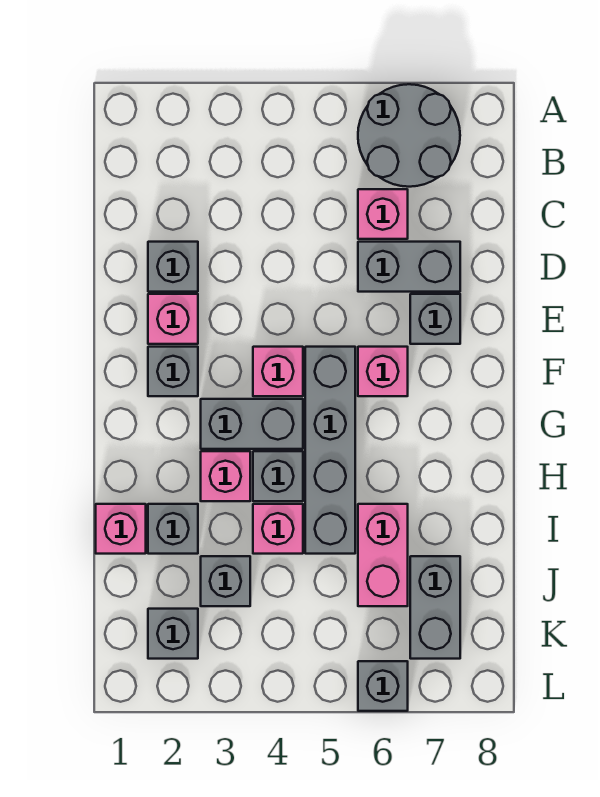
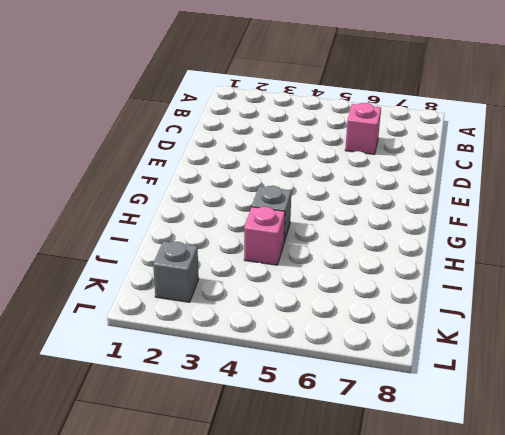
none -> grey 2x2 round brick [358,84,460,187]
none -> grey 1x1 brick [148,242,198,292]
none -> grey 1x2 brick [358,242,460,292]

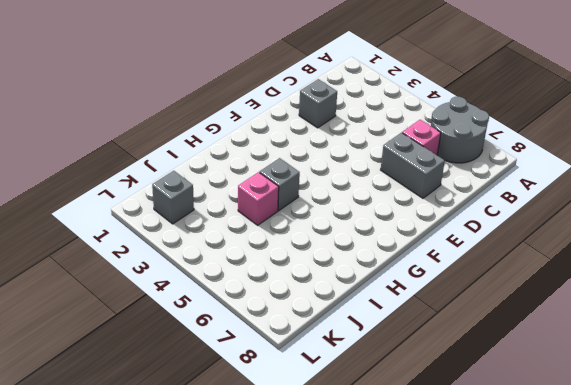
none -> pink 1x1 brick [148,294,198,344]
none -> grey 1x1 brick [410,294,460,344]
none -> grey 1x1 brick [148,347,198,396]

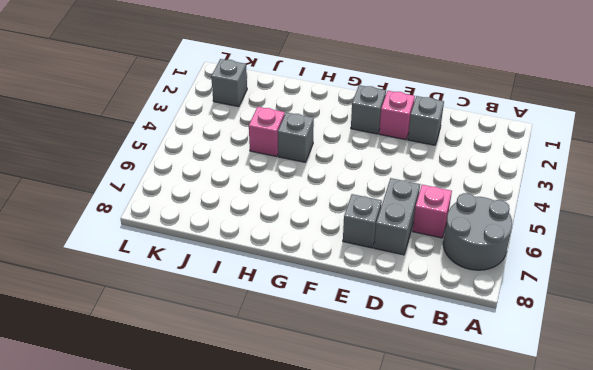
none -> pink 1x1 brick [253,347,303,396]
none -> grey 1x4 brick [305,347,355,554]
none -> pink 1x1 brick [358,347,408,396]

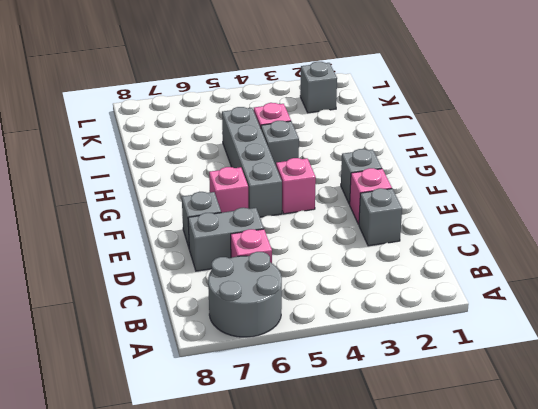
none -> grey 1x2 brick [201,399,303,449]
none -> pink 1x1 brick [201,451,250,501]
none -> pink 1x1 brick [96,504,146,554]

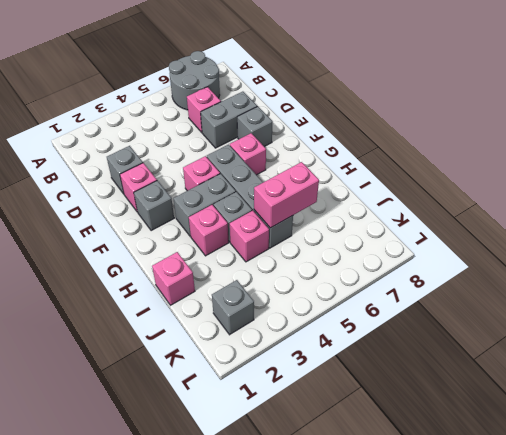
pink 1x2 brick [254,162,319,228] -> pink 1x2 brick turned to [358,504,408,606]
none -> grey 1x1 brick [148,504,198,554]
none -> grey 1x1 brick [201,556,250,606]
none -> grey 1x2 brick [410,556,460,659]

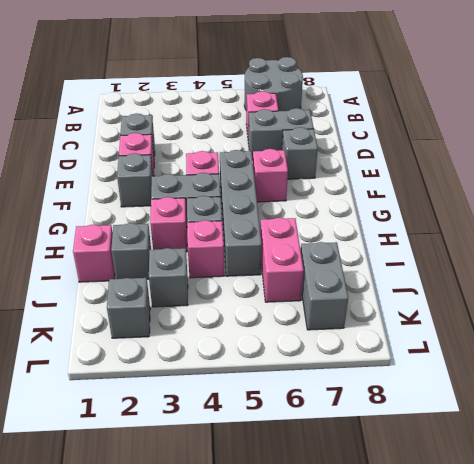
none -> grey 1x1 brick [358,661,408,711]

